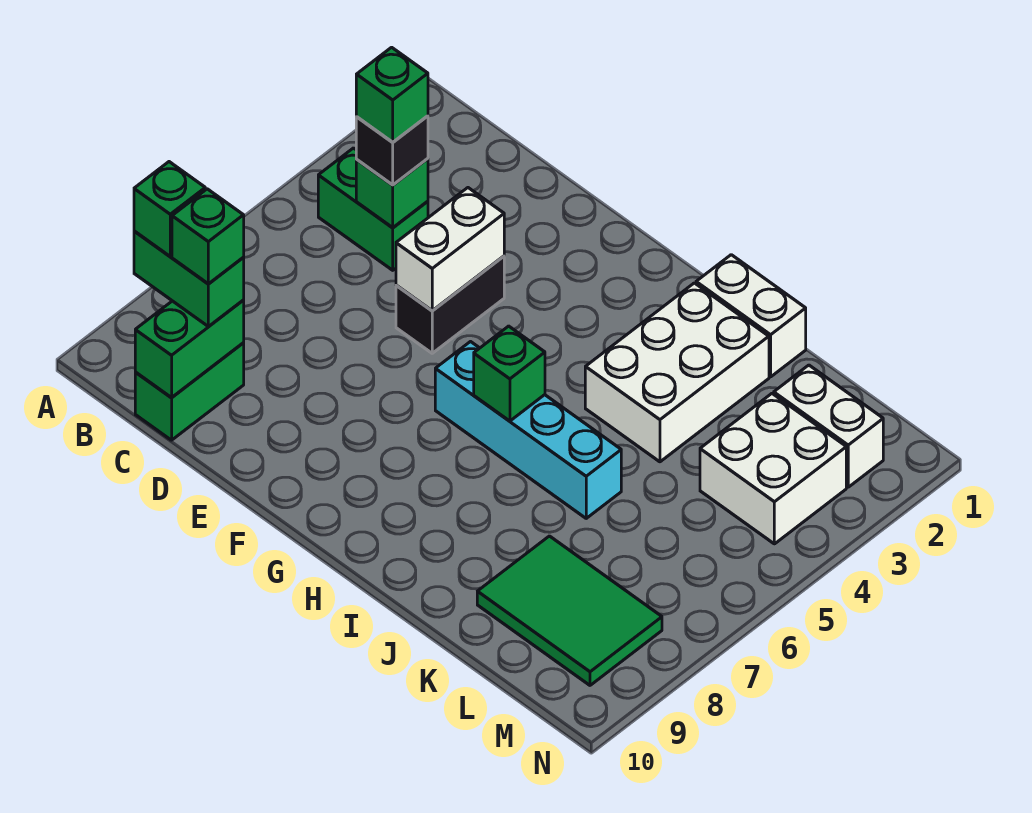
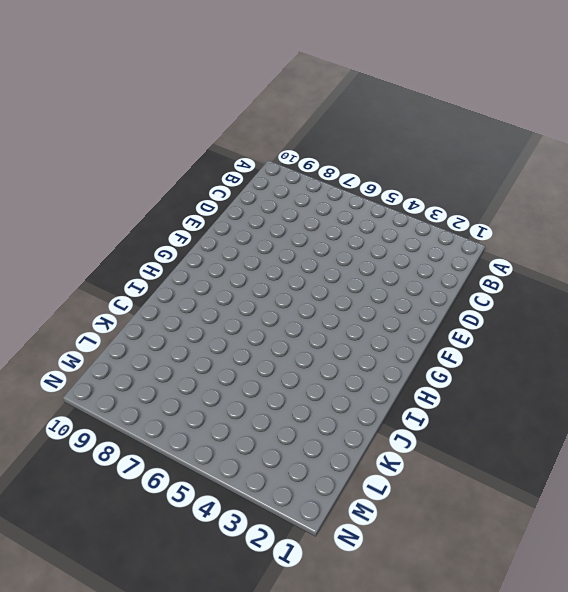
none -> green 1x2 brick [318,148,428,270]
none -> green 1x2 brick [135,343,244,440]
none -> black 1x2 brick [396,256,504,353]

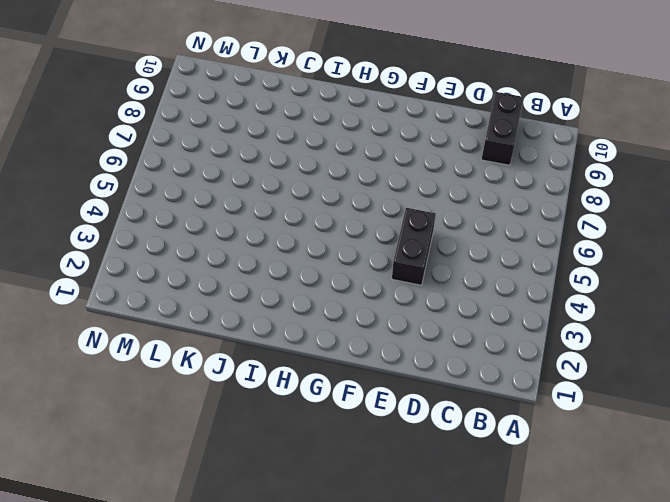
black 1x2 brick [481,92,524,165] -> green 1x2 brick [135,343,244,440]
none -> green 1x2 brick [318,148,428,270]
none -> cyan 1x4 brick [435,342,621,518]
none -> white 1x2 brick [696,255,806,377]

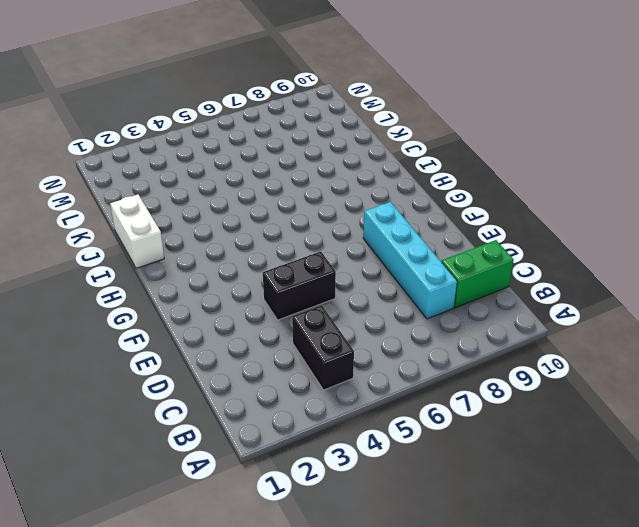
black 1x2 brick [292,305,354,390] -> green 1x2 brick [318,148,428,270]
cyan 1x4 brick [363,202,457,319] -> cyan 1x4 brick moved to [435,342,621,518]
none -> white 2x3 brick [585,283,769,462]
none -> green 2x3 tile [477,536,662,685]
none -> white 1x2 brick [774,365,883,487]

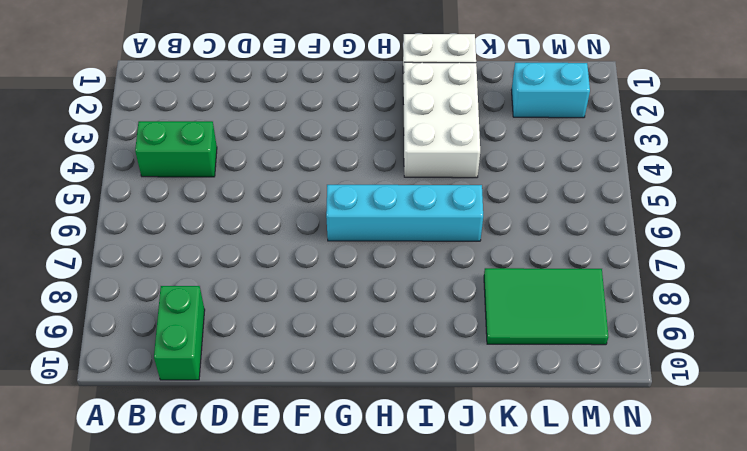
cyan 1x2 brick [512,63,590,118] -> white 1x2 brick [774,365,883,487]
none -> black 1x2 brick [396,256,504,353]
none -> white 2x2 brick [700,394,846,544]
none -> green 1x1 brick [356,159,428,228]

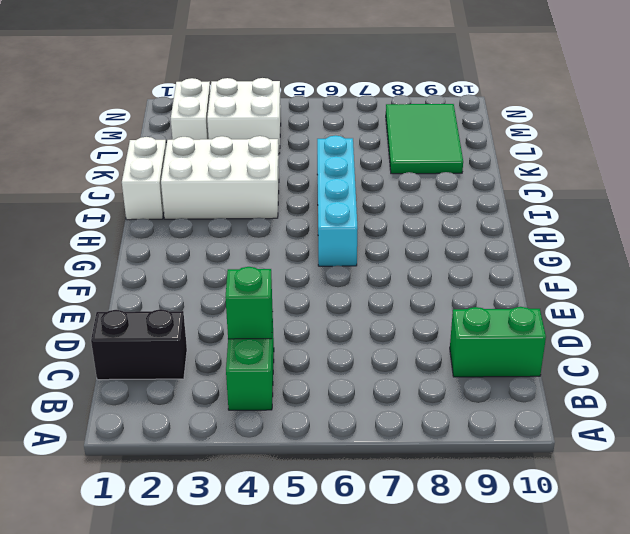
black 1x2 brick [91,309,187,380] -> black 1x2 brick moved to [396,256,504,353]
none -> green 1x2 brick [135,300,244,397]
none -> white 1x2 brick [396,188,504,311]
none -> green 1x1 brick [474,326,545,421]

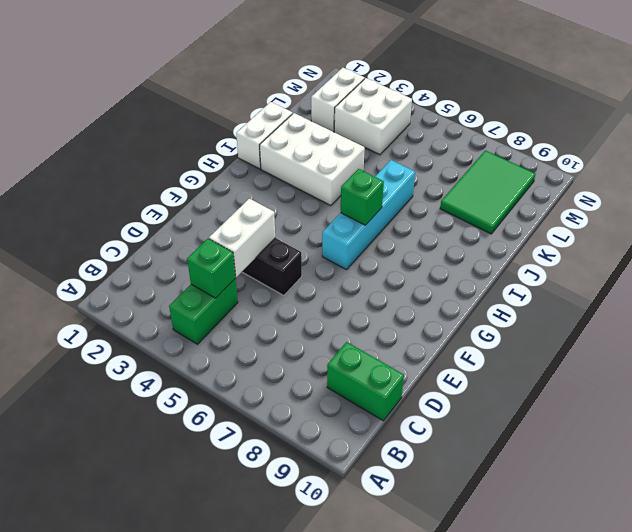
white 1x2 brick [209,199,275,277] -> white 1x2 brick turned to [396,188,504,311]
none -> green 1x2 brick [135,300,244,397]
none -> green 1x2 brick [134,231,244,326]
none -> black 1x1 brick [356,116,428,185]

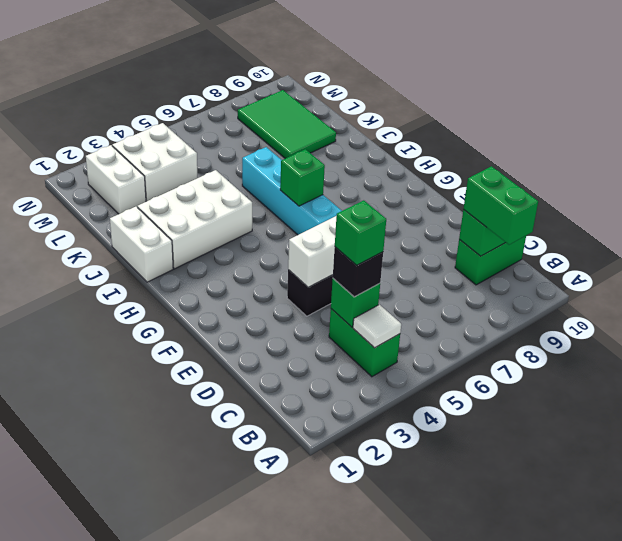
white 1x1 tile [353,305,401,348] -> none
none -> green 1x1 brick [134,162,205,256]
none -> green 1x1 brick [172,189,244,284]

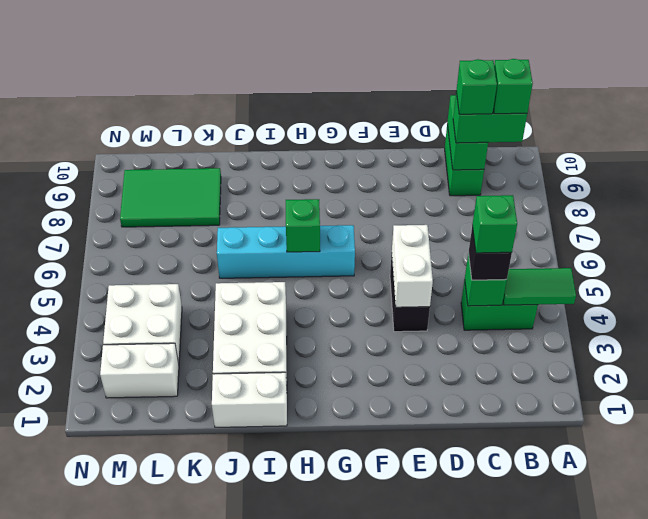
green 1x2 tile [503,268,576,305] -> none

